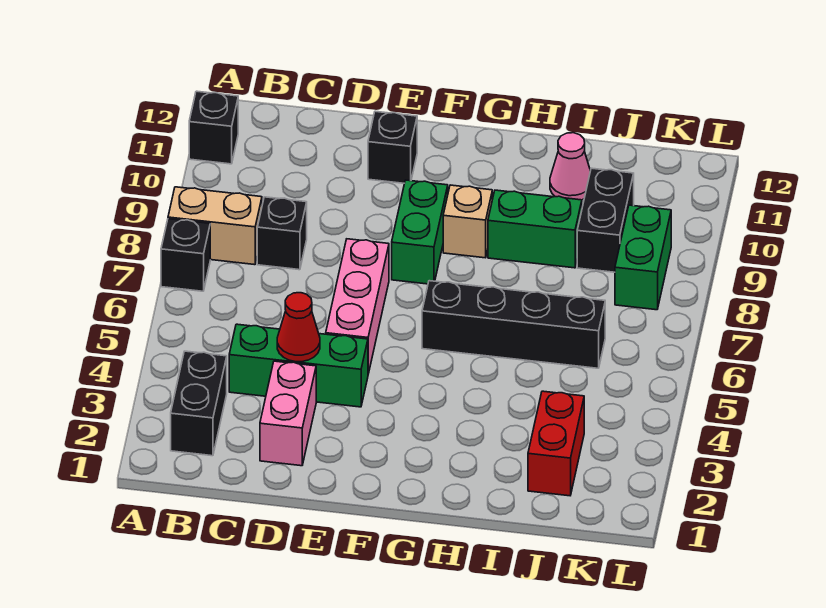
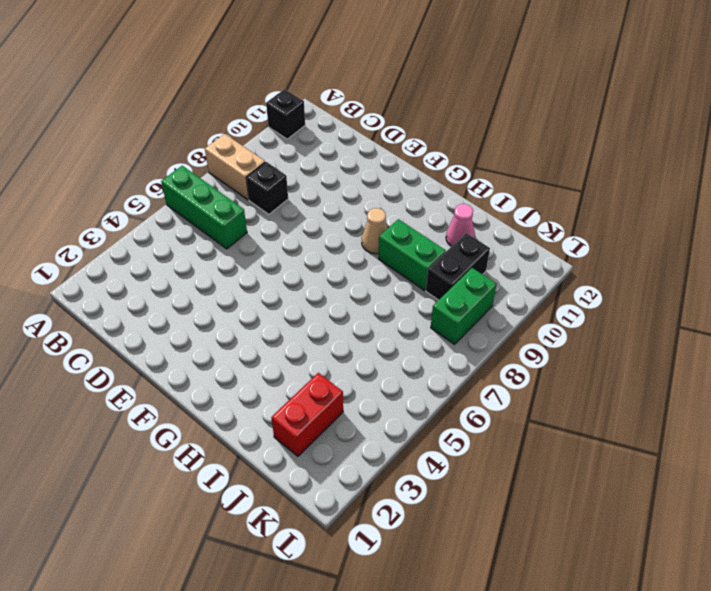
green 1x3 brick [161,166,247,249] -> green 1x3 brick moved to [229,324,368,407]
tan 1x1 cone [362,208,388,254] -> tan 1x1 brick [443,185,492,258]
none -> black 1x1 brick [161,219,210,291]
none -> black 1x2 brick [171,351,227,456]
none -> pink 1x2 brick [260,361,316,466]

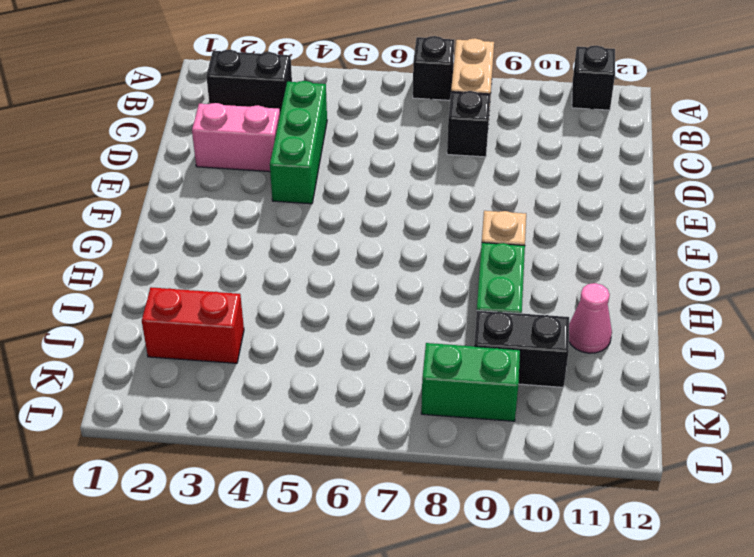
none -> pink 1x3 brick [326,239,389,374]
none -> black 1x1 brick [368,111,417,183]
none -> green 1x2 brick [392,180,448,284]

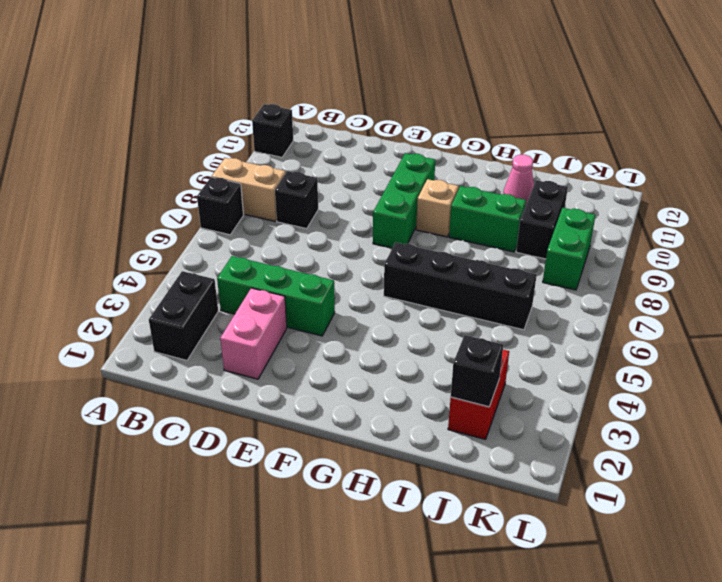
green 1x3 brick [373,153,435,248] -> green 1x2 brick [392,180,448,284]
black 1x1 brick [451,335,503,407] -> black 1x1 brick moved to [368,111,417,183]
none -> pink 1x3 brick [326,239,389,374]
none -> red 1x1 cone [277,293,320,362]

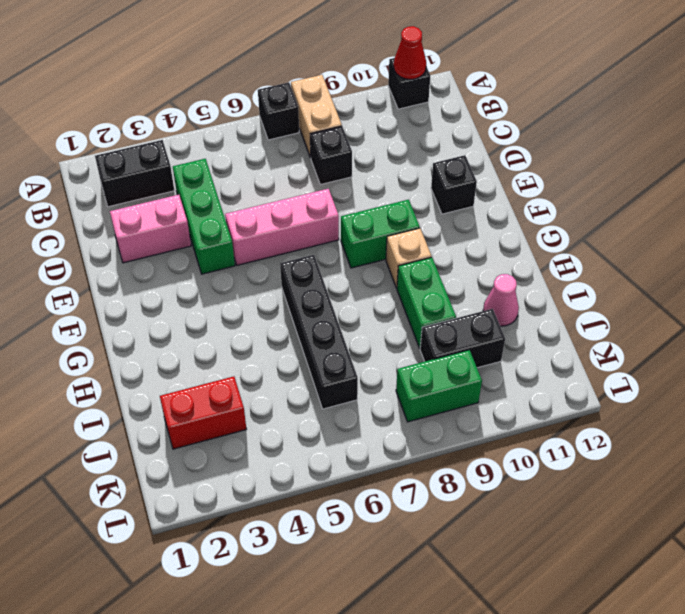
red 1x1 cone [394,26,426,79] -> red 1x1 cone moved to [277,293,320,362]

